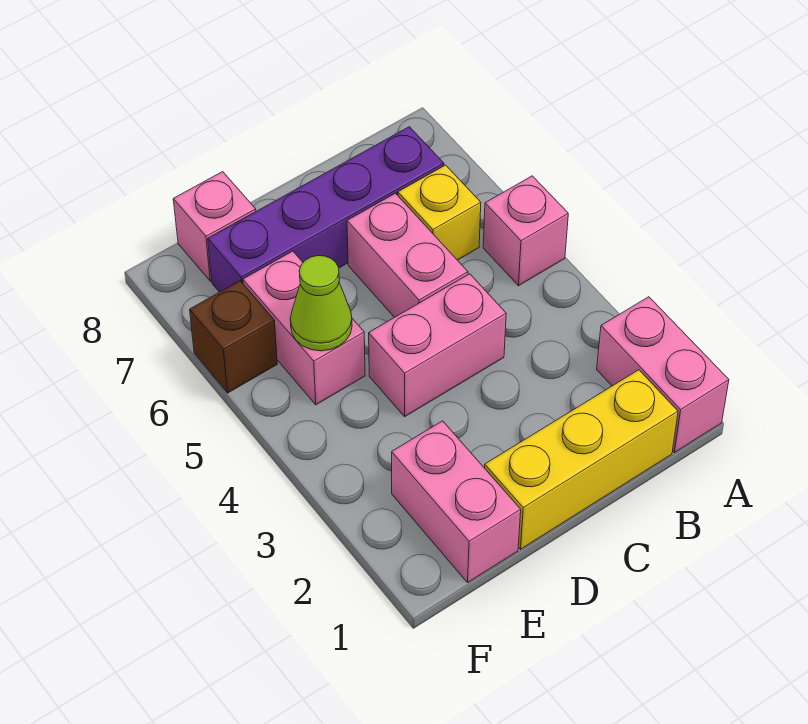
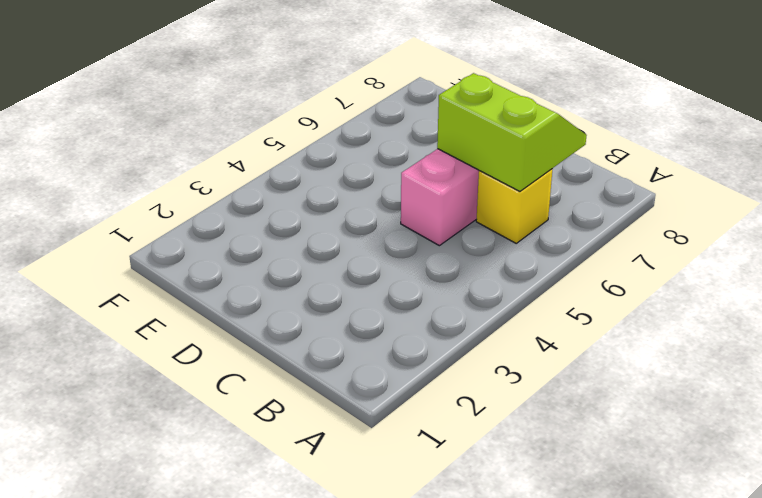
lime 2x2 slope [437,73,587,191] -> none
none -> pink 1x2 brick [597,297,729,453]
none -> pink 1x1 brick [483,176,568,286]
none -> yellow 1x3 brick [485,370,678,549]

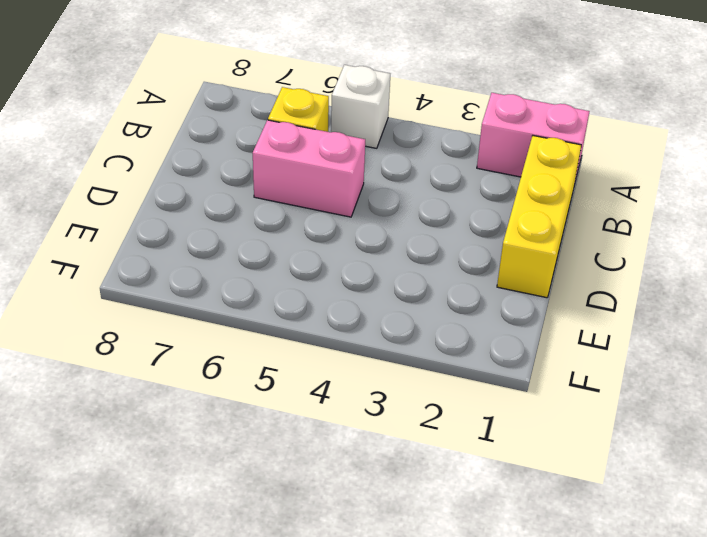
white 1x1 brick [331,65,390,148] -> pink 1x1 brick [483,176,568,286]
none -> purple 1x4 brick [208,127,444,292]
none -> pink 1x2 brick [369,274,506,416]
none -> pink 1x2 brick [392,421,521,582]

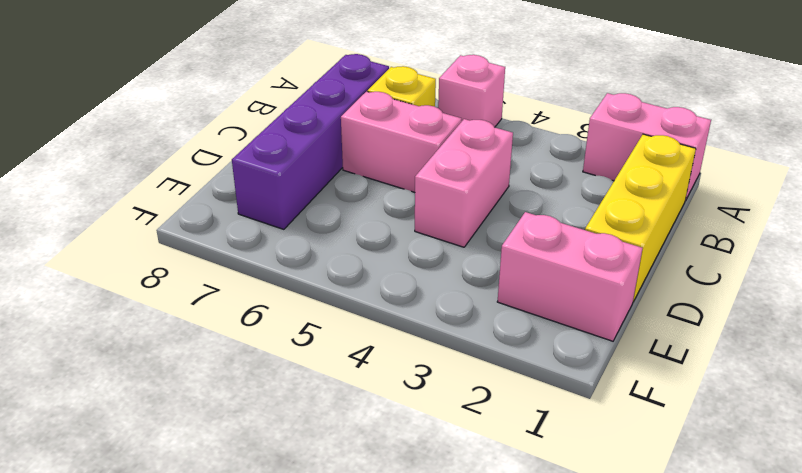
none -> pink 1x2 brick [243,251,365,405]
none -> pink 1x1 brick [173,172,256,281]
none -> brown 1x1 brick [190,281,277,393]

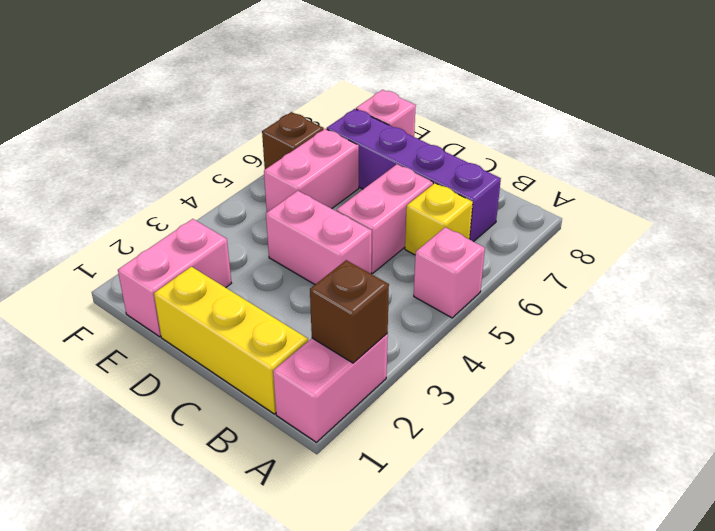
brown 1x1 brick [310,260,389,363] -> none
none -> lime 1x1 cone [290,256,352,351]

